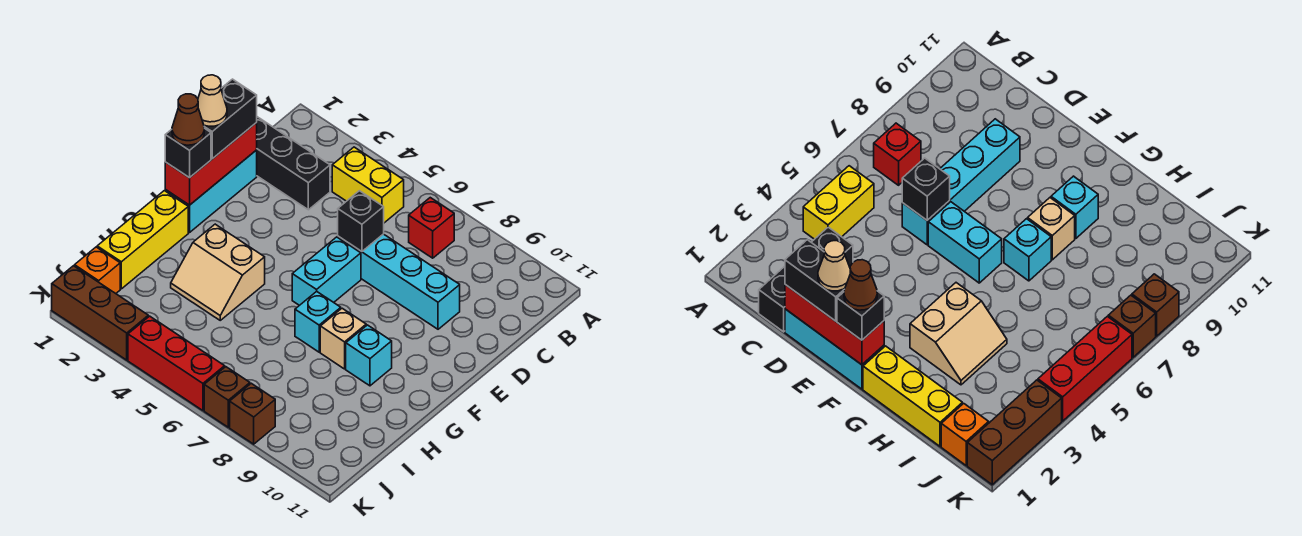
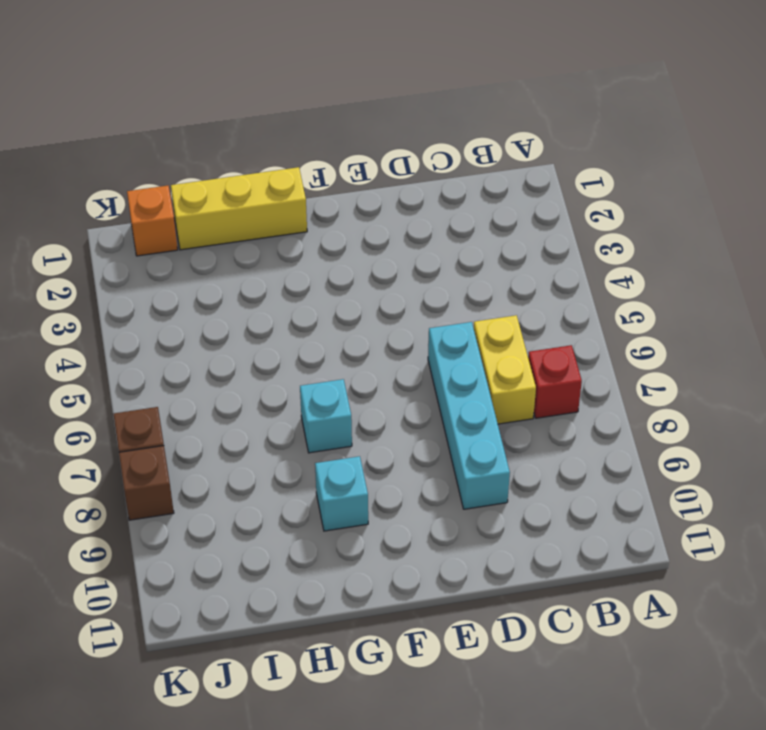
yellow 1x2 brick [474,315,536,424] -> yellow 1x2 brick moved to [332,147,404,223]
none -> black 1x3 brick [256,117,330,210]
none -> cyan 1x3 brick [165,150,257,233]
none -> cyan 1x2 brick [292,237,361,305]

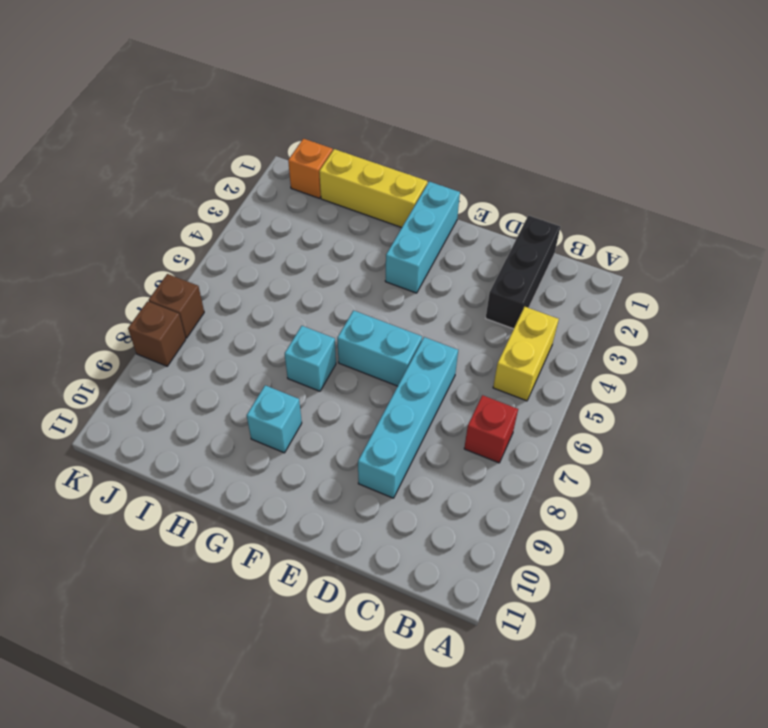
cyan 1x3 brick [385,182,460,293] -> cyan 1x3 brick turned to [165,150,257,233]
none -> tan 2x2 slope [171,224,265,320]
none -> tan 1x1 brick [320,308,366,369]
none -> brown 1x3 brick [52,266,148,360]

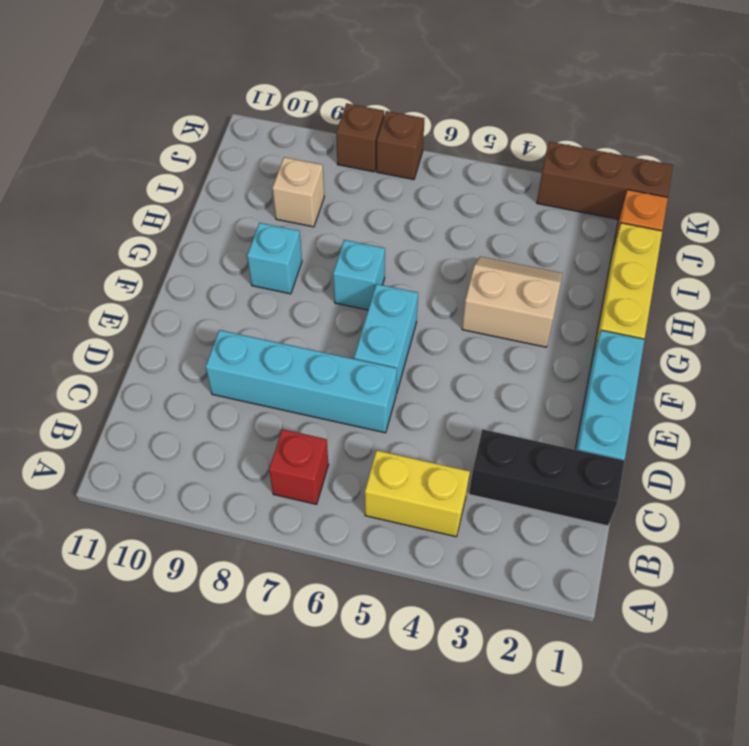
tan 1x1 brick [272,157,324,227] -> tan 1x1 brick moved to [320,308,366,369]
none -> red 1x3 brick [128,316,225,410]
none -> red 1x3 brick [165,123,257,205]
none -> black 1x1 brick [338,191,384,252]

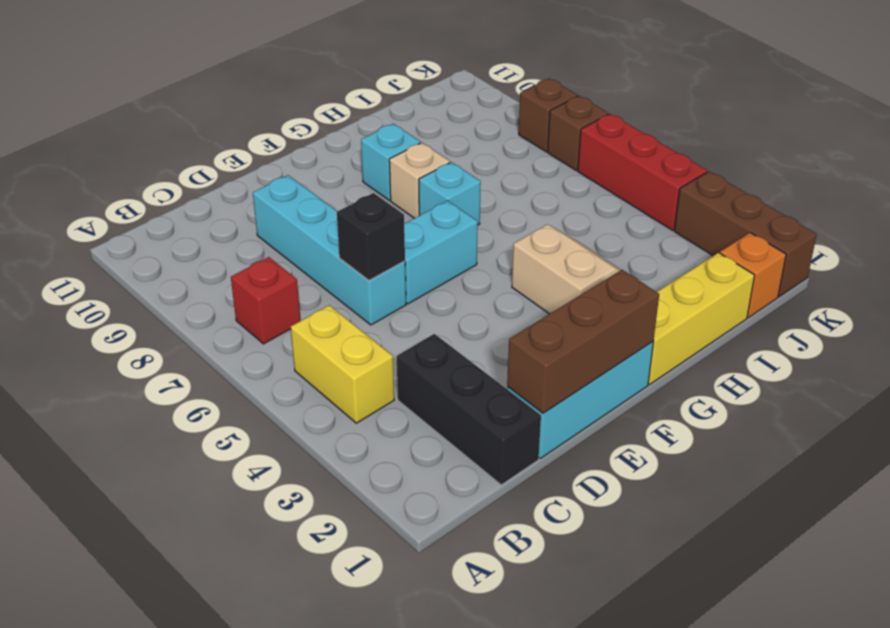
brown 1x3 brick [507,270,659,413] -> red 1x3 brick [165,123,257,205]
none -> black 1x2 brick [204,79,257,159]
none -> black 1x1 brick [165,128,211,178]
none -> tan 1x1 cone [198,75,227,126]

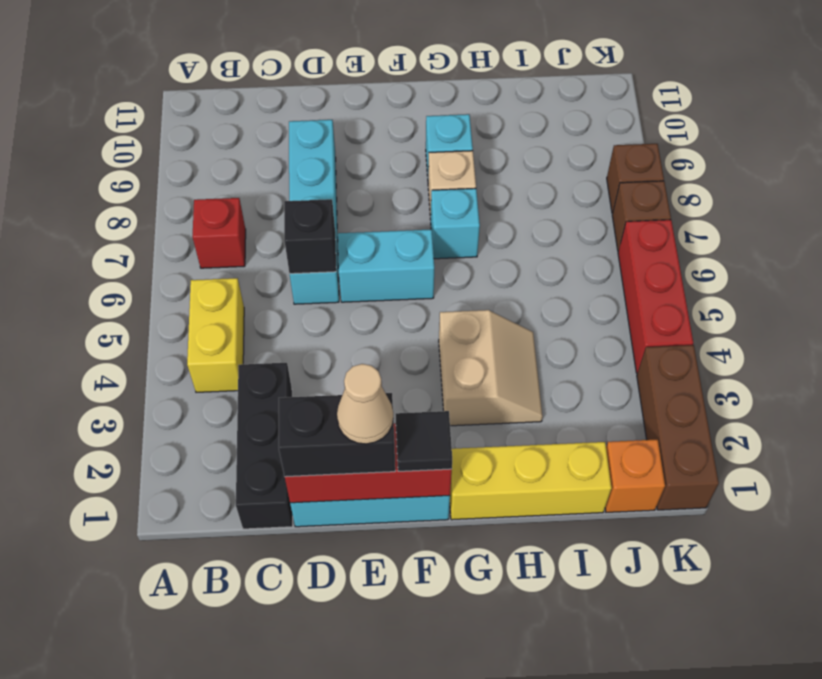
black 1x1 tile [396,411,452,471] -> black 1x1 brick [165,128,211,178]
none -> brown 1x1 cone [172,94,204,145]

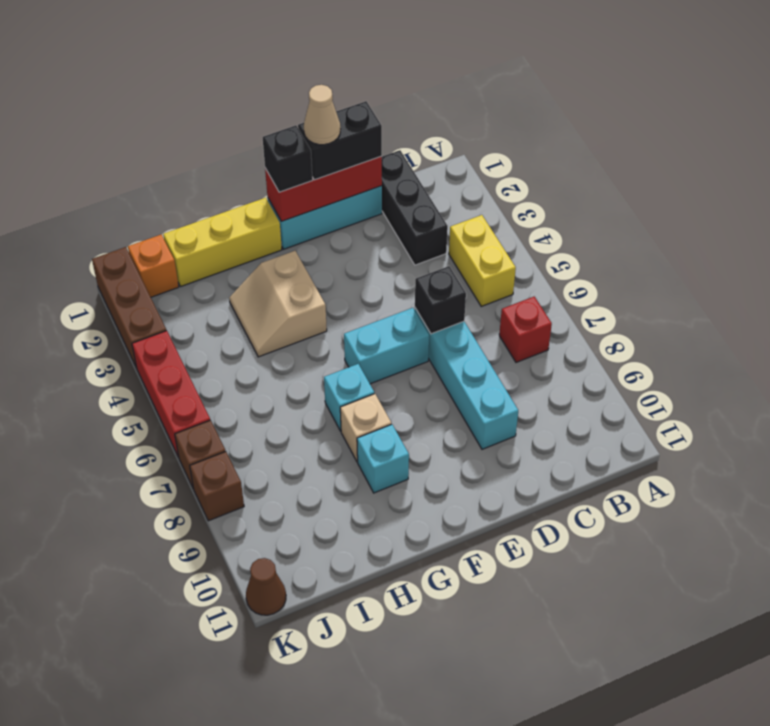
brown 1x1 cone [246,558,286,615] -> brown 1x1 cone moved to [172,94,204,145]

